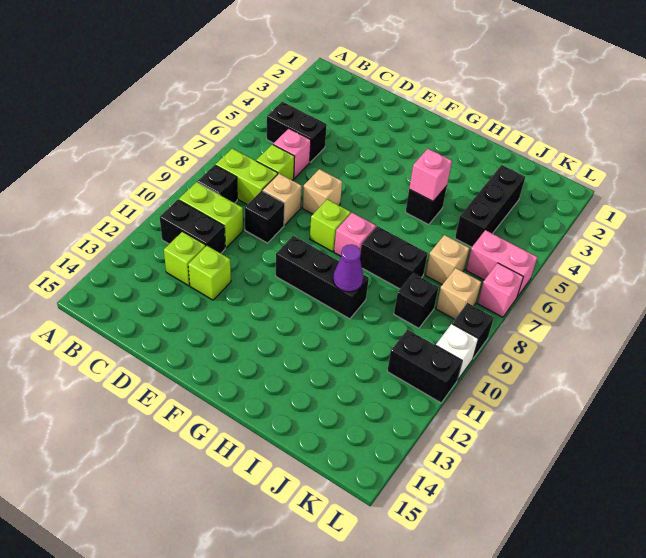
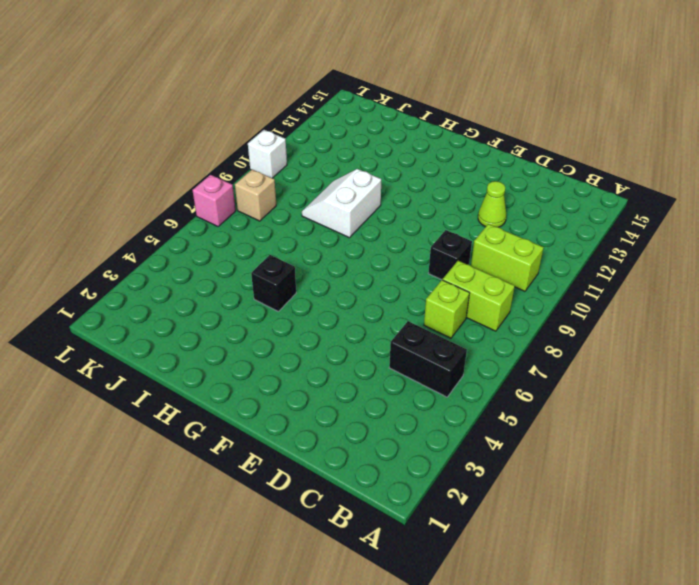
lime 1x1 cone [478,181,506,227] -> lime 1x1 brick [188,246,231,300]
white 2x2 slope [302,169,381,238] -> black 1x3 brick [276,236,369,319]
none -> black 1x1 brick [197,165,237,203]
none -> black 1x2 brick [160,200,225,253]
none -> pink 1x1 brick [273,129,311,178]

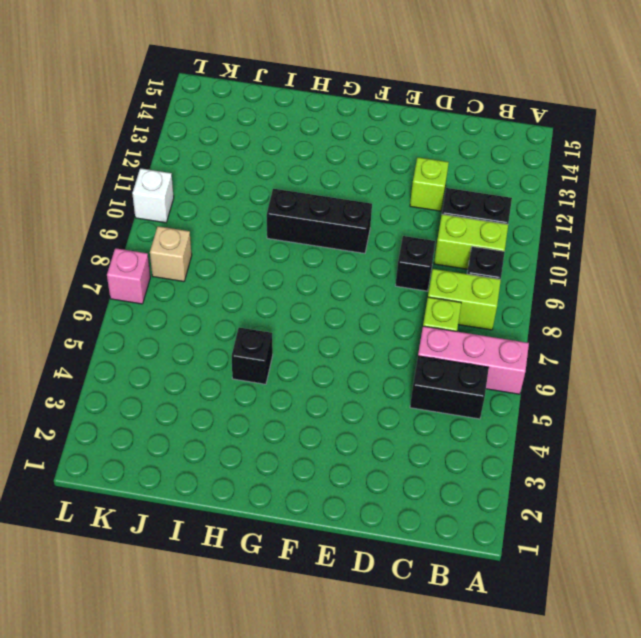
pink 1x3 brick [418,326,529,394] -> pink 1x1 brick [273,129,311,178]
none -> lime 1x1 brick [164,232,206,286]
none -> tan 1x1 brick [263,174,302,225]
none -> tan 1x1 brick [303,169,342,214]

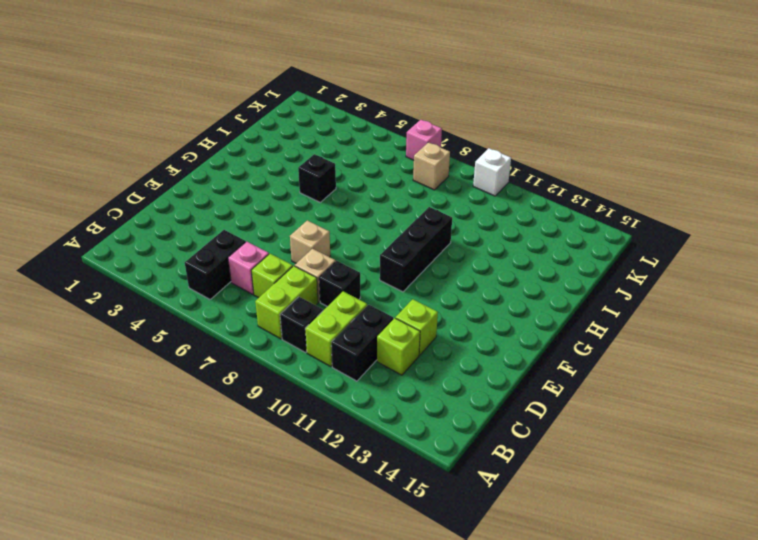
none -> lime 1x1 brick [310,199,351,252]
none -> pink 1x1 brick [334,213,376,256]
none -> black 1x2 brick [360,226,428,289]

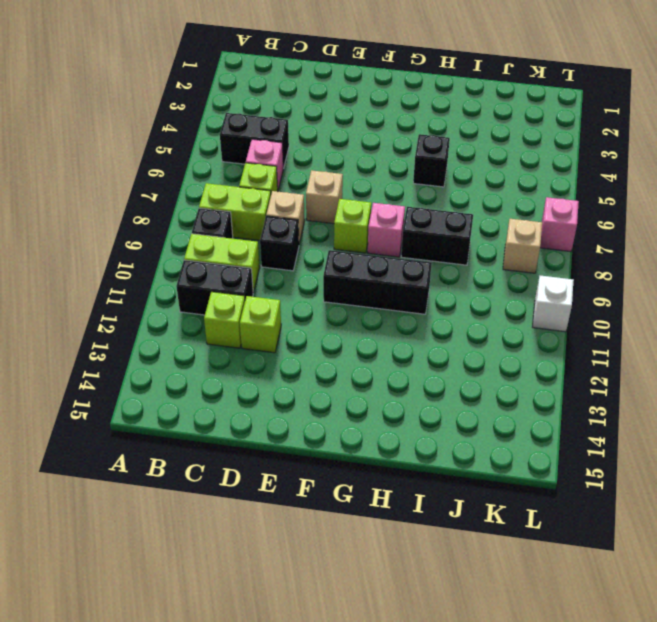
none -> black 1x3 brick [455,165,525,247]
none -> tan 1x1 brick [425,235,469,285]
none -> black 1x1 brick [394,273,439,328]

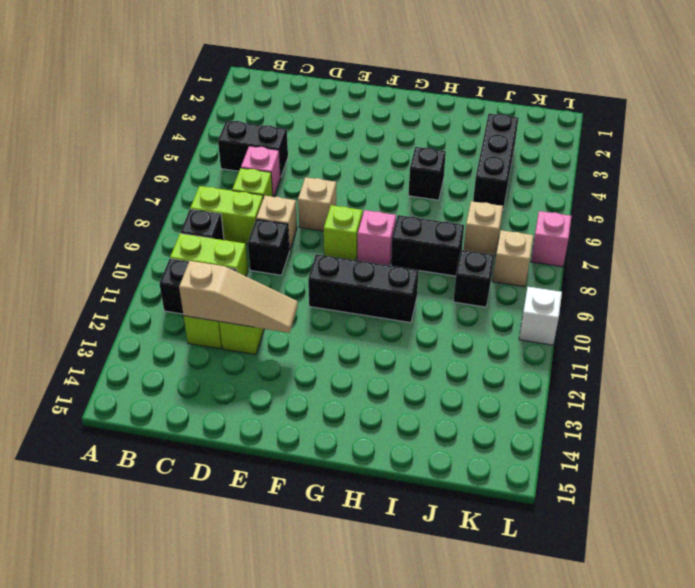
tan 1x3 slope [179,261,298,333] -> none
none -> pink 1x2 brick [466,230,537,297]
none -> black 1x2 brick [387,329,462,403]
none -> black 1x1 brick [452,303,494,358]

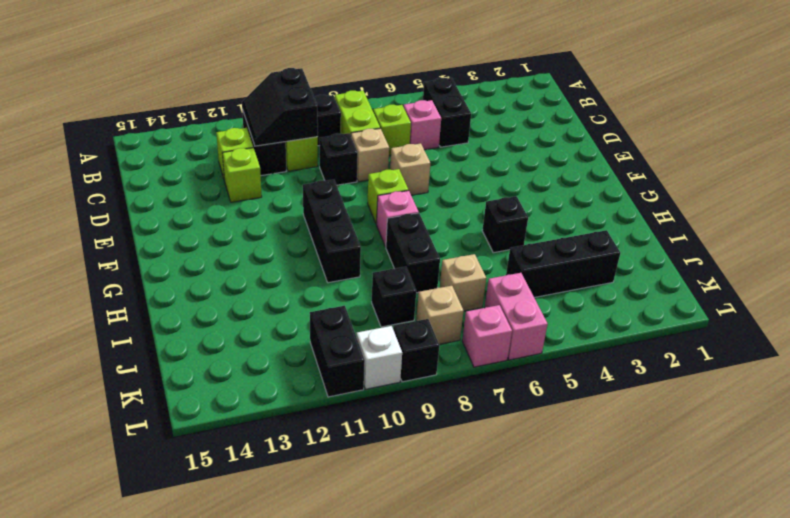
black 2x2 slope [242,68,318,146] -> none
none -> pink 1x1 brick [409,149,452,201]
none -> purple 1x1 cone [333,244,364,292]

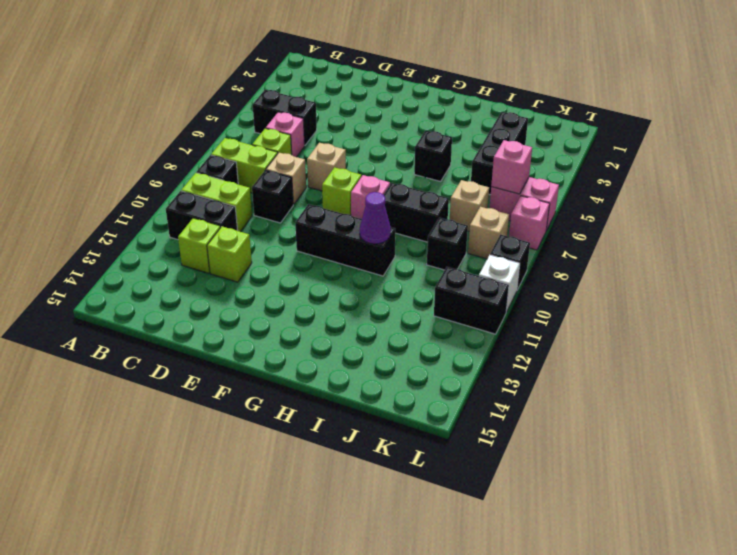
pink 1x1 brick [491,140,532,194] -> pink 1x1 brick moved to [409,149,452,201]

